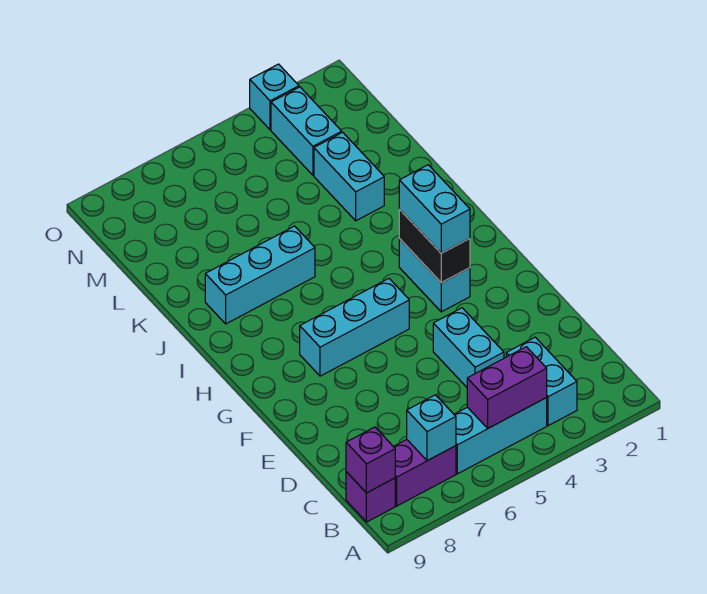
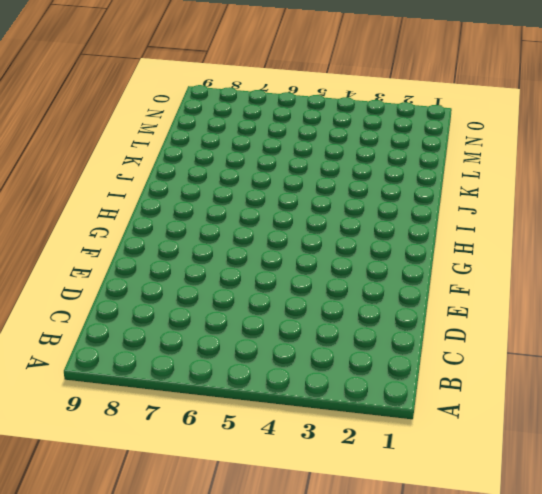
none -> cyan 1x2 brick [506,337,577,426]
none -> cyan 1x3 brick [454,398,547,474]
none -> purple 1x2 brick [393,440,456,506]

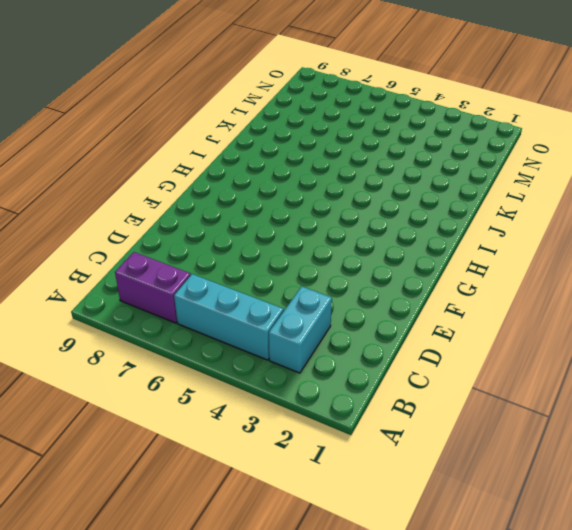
none -> purple 1x1 brick [346,472,395,522]
none -> cyan 1x2 brick [433,308,504,387]
none -> cyan 1x2 brick [399,239,470,312]

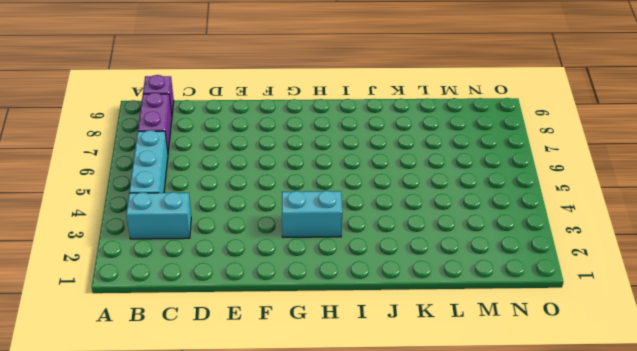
none -> cyan 1x2 brick [433,308,504,387]
none -> cyan 1x3 brick [300,279,409,376]
none -> cyan 1x3 brick [205,226,315,324]

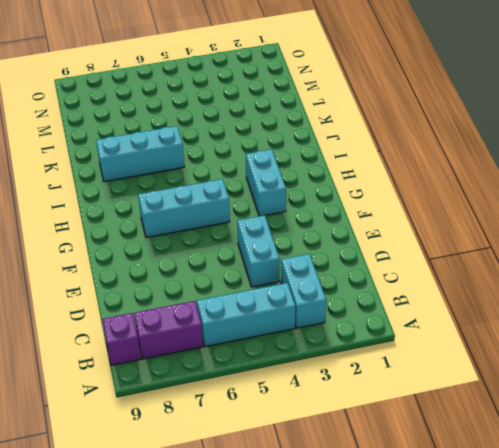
none -> cyan 1x2 brick [314,132,384,221]
none -> cyan 1x2 brick [271,87,342,175]
none -> cyan 1x1 brick [250,64,299,130]

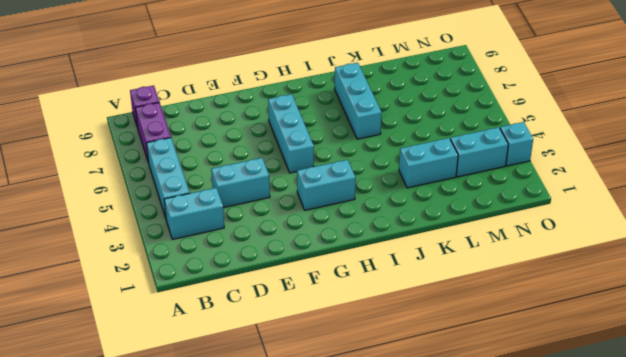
none -> purple 1x2 brick [467,347,547,429]
none -> cyan 1x1 brick [407,395,456,461]
none -> purple 1x1 brick [346,427,395,493]

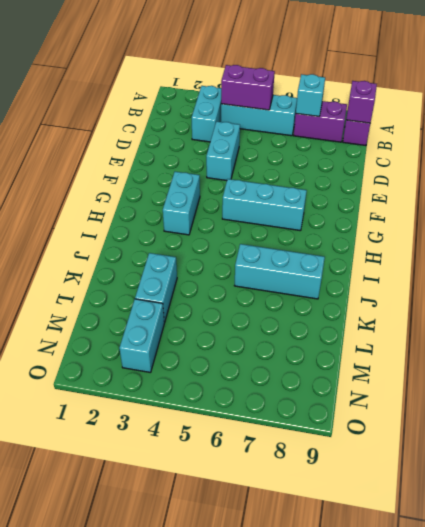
none -> cyan 1x1 brick [250,64,299,130]
none -> black 1x2 brick [399,210,470,283]
none -> cyan 1x2 brick [399,165,470,253]

